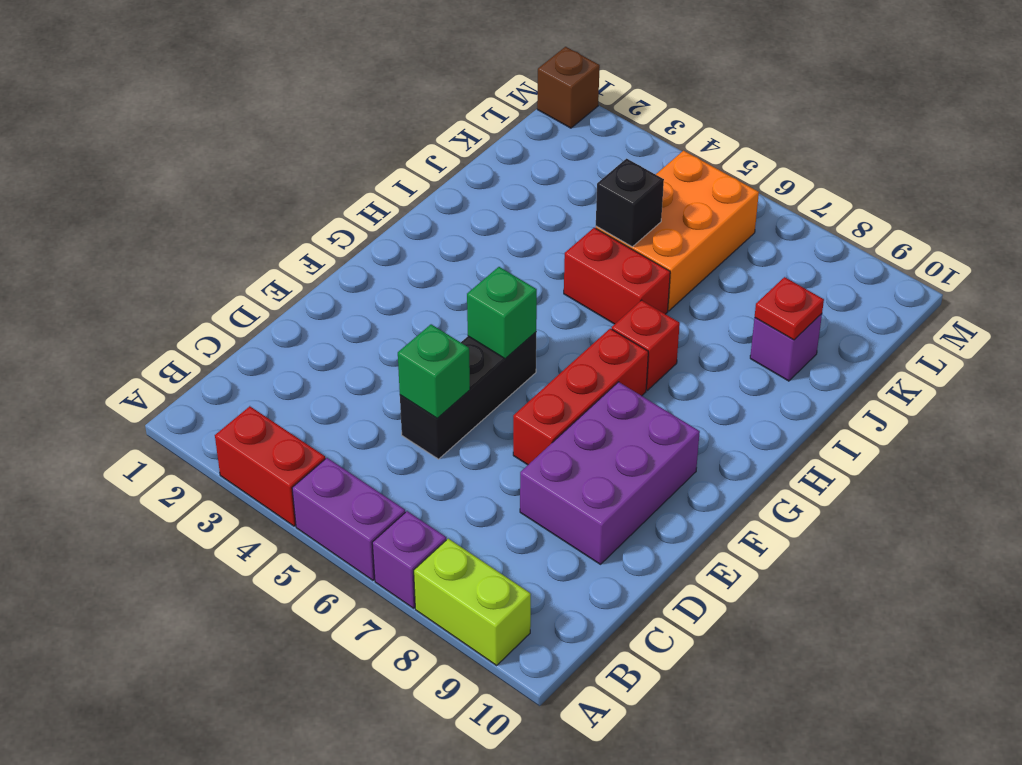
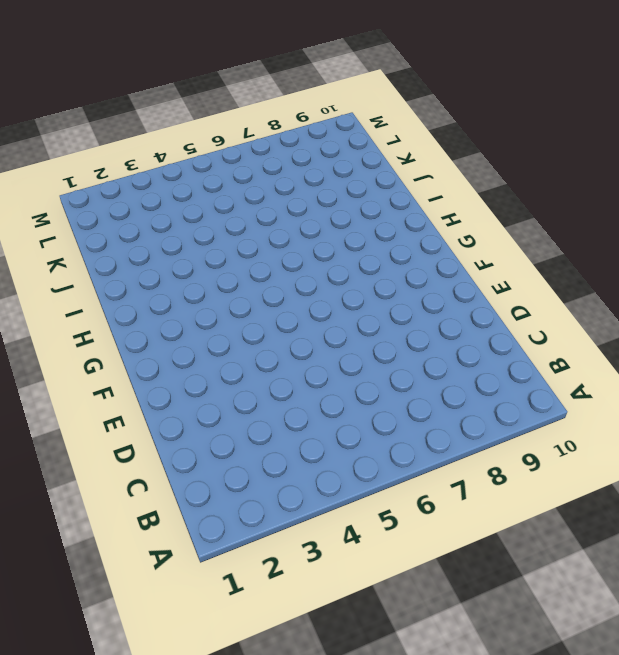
none -> red 1x2 brick [215,406,325,526]
none -> purple 1x2 brick [292,458,405,580]
none -> purple 1x1 brick [372,511,446,608]

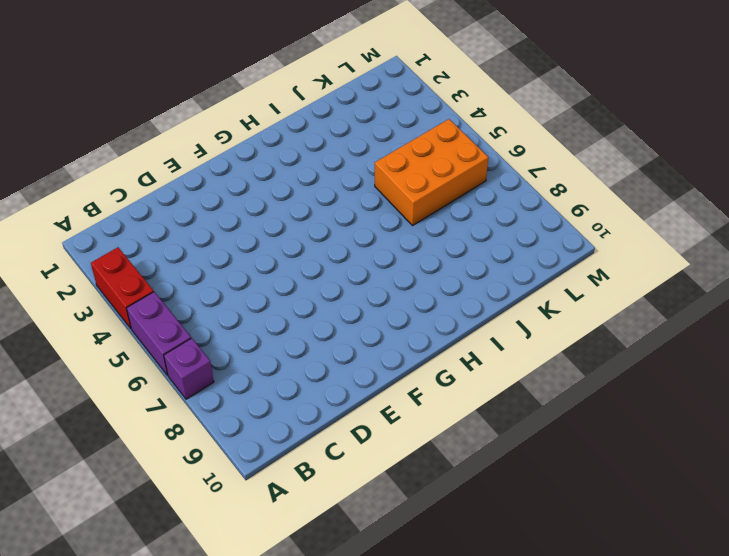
none -> lime 1x2 brick [414,539,531,665]
none -> black 1x3 brick [400,332,536,459]
none -> purple 2x3 brick [520,382,700,564]

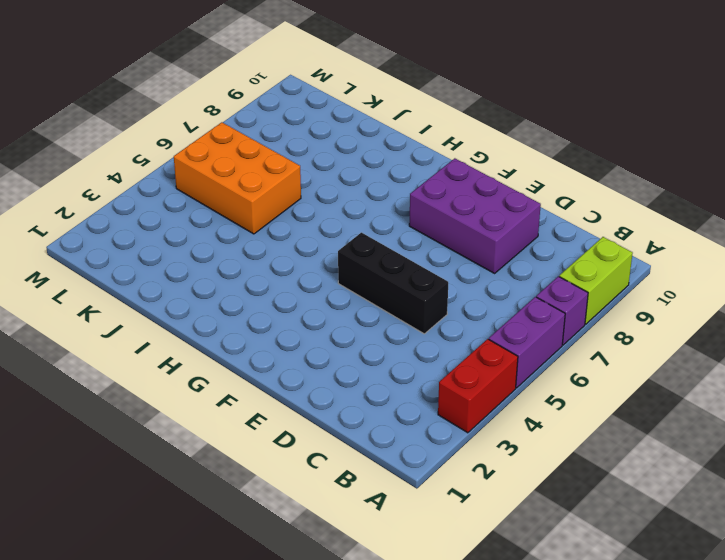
none -> red 1x3 brick [513,329,648,465]
none -> red 1x1 brick [612,300,680,390]
none -> red 1x2 brick [564,228,670,324]

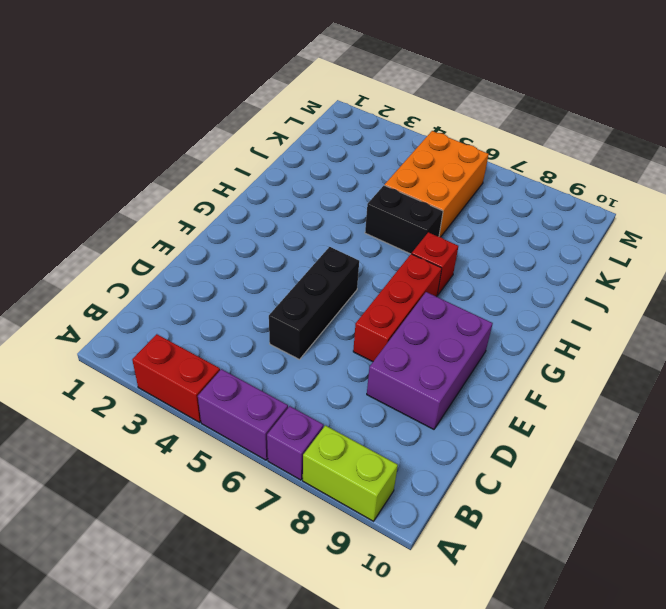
black 1x2 brick [365,185,443,254] -> red 1x2 brick [564,228,670,324]
none -> purple 1x1 brick [750,314,822,381]
none -> brown 1x1 brick [537,47,600,128]
none -> green 1x1 brick [398,324,470,418]

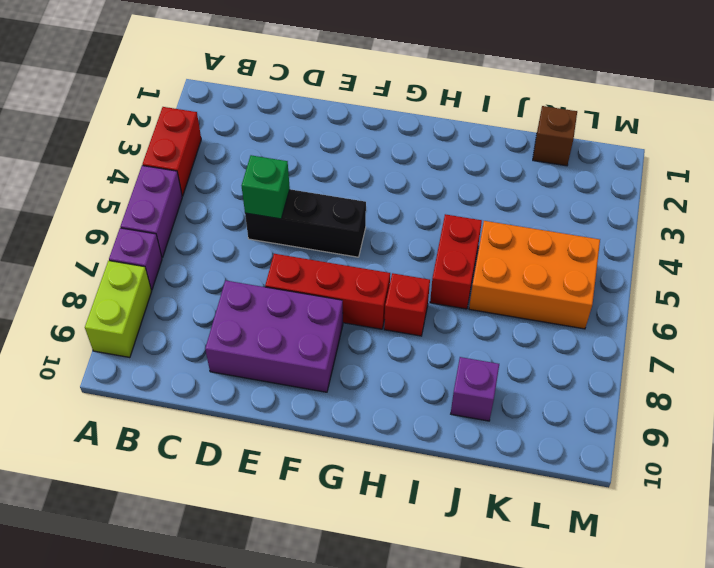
brown 1x1 brick [533,106,577,166] -> brown 1x1 brick moved to [537,47,600,128]
none -> green 1x1 brick [467,267,537,359]
none -> black 1x1 brick [596,159,664,247]
none -> red 1x1 plate [755,277,824,340]

